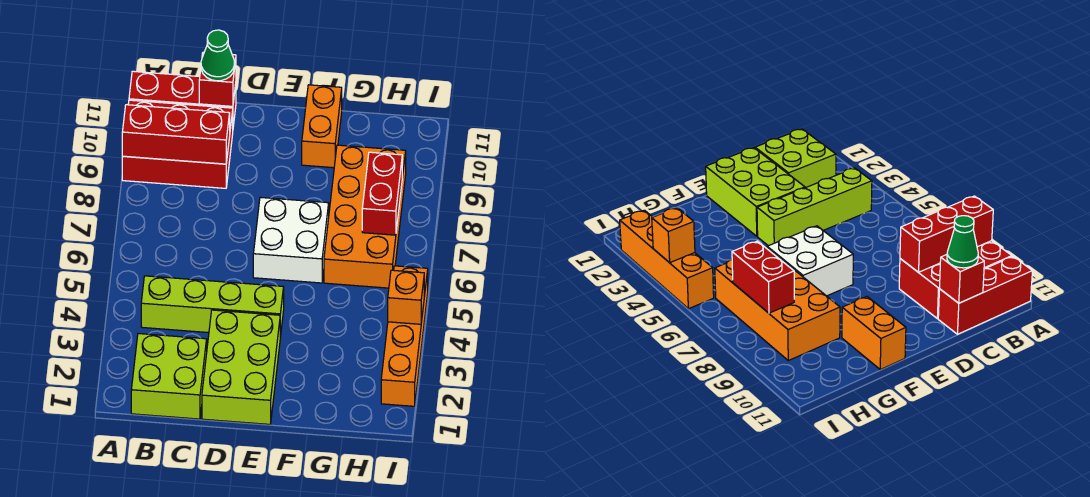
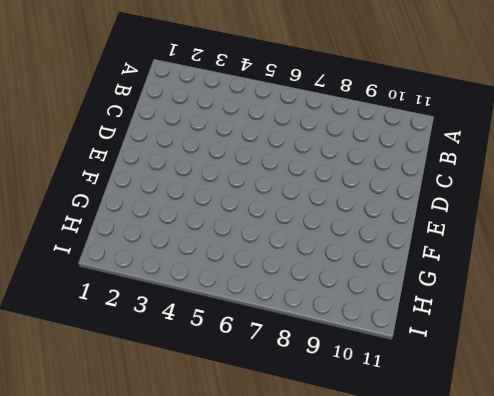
none -> red 2x3 brick [122,100,233,188]
none -> red 1x3 brick [129,71,236,126]
none -> lime 2x2 brick [131,334,207,419]

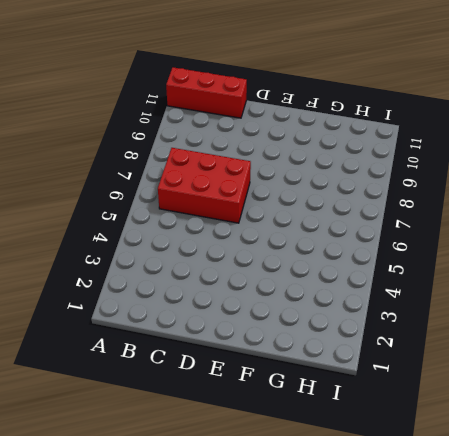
red 2x3 brick [158,148,251,223] -> red 2x3 brick moved to [122,100,233,188]
none -> lime 2x2 brick [131,334,207,419]
none -> lime 1x4 brick [141,276,284,337]
none -> lime 2x3 brick [202,310,280,424]

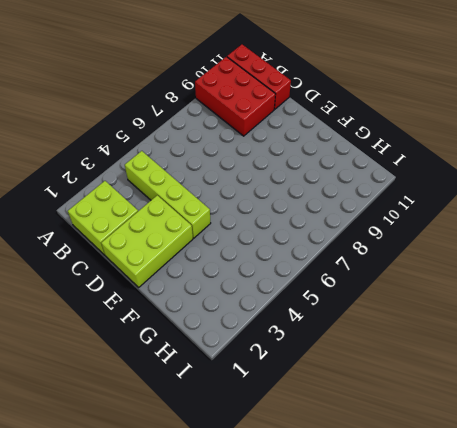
none -> white 2x2 brick [253,197,329,283]
none -> orange 1x2 brick [302,85,342,168]
none -> orange 2x4 brick [324,145,406,288]

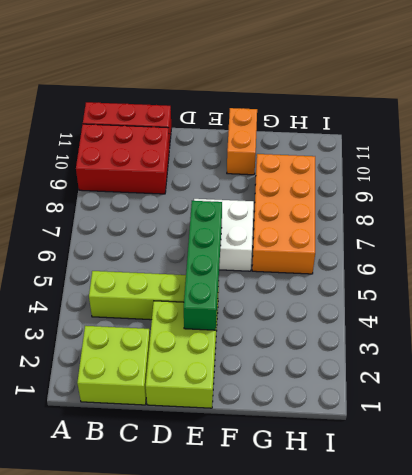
green 1x4 brick [184,201,222,330] -> none
none -> orange 1x4 brick [381,266,428,406]
none -> red 1x3 brick [122,105,230,164]
none -> red 1x1 brick [199,52,236,106]

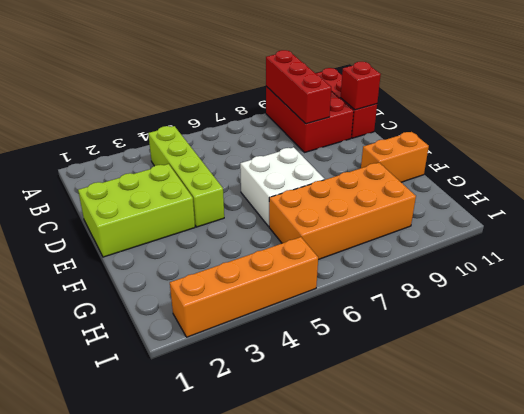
none -> lime 2x2 brick [131,334,207,419]
none -> red 1x2 brick [362,152,402,235]
none -> orange 1x1 brick [388,270,424,324]

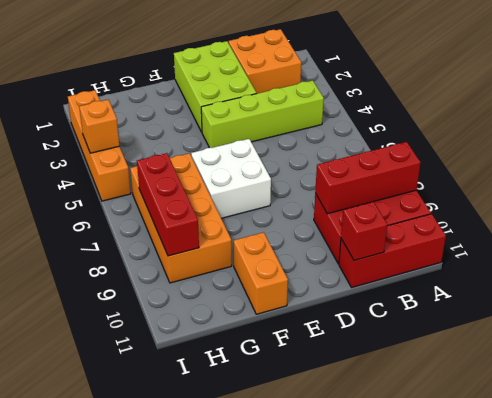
orange 2x2 brick [229,29,301,93] -> lime 2x2 brick [131,334,207,419]
red 1x3 brick [137,153,199,256] -> red 1x2 brick [362,152,402,235]
none -> green 1x1 cone [201,30,235,81]

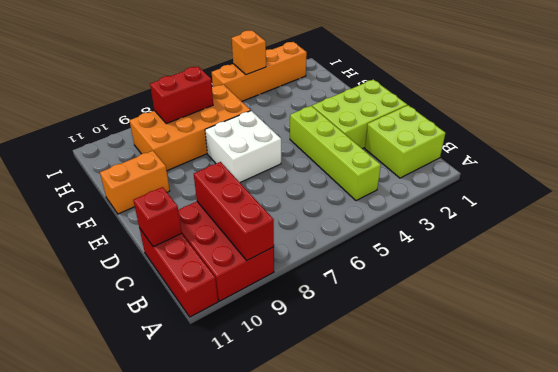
none -> green 1x1 cone [201,30,235,81]

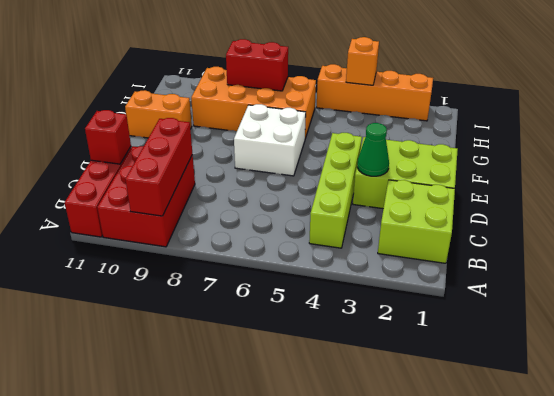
green 1x1 cone [357,123,389,176] -> green 1x1 cone moved to [201,30,235,81]

